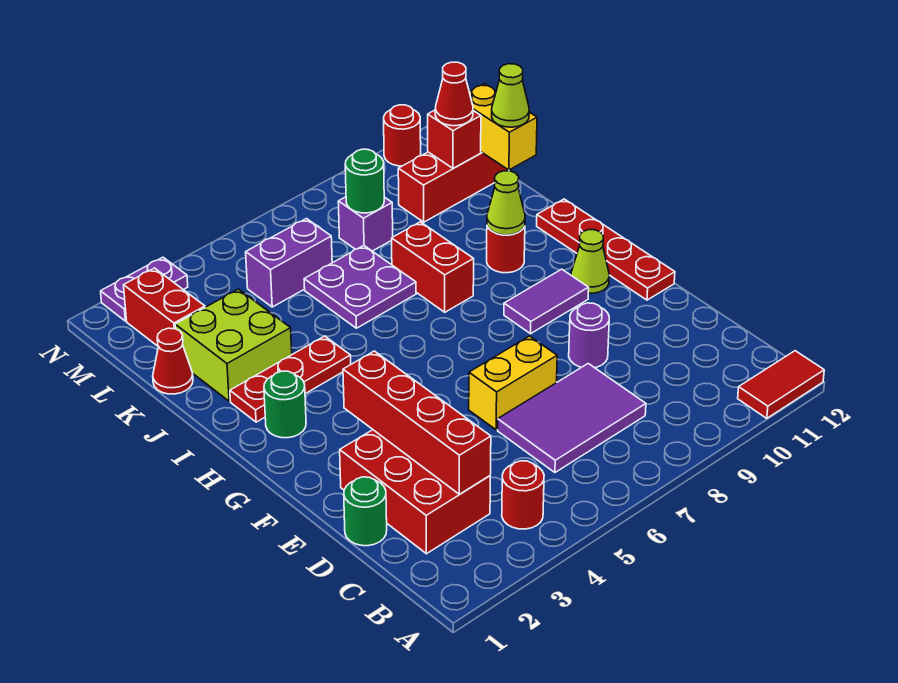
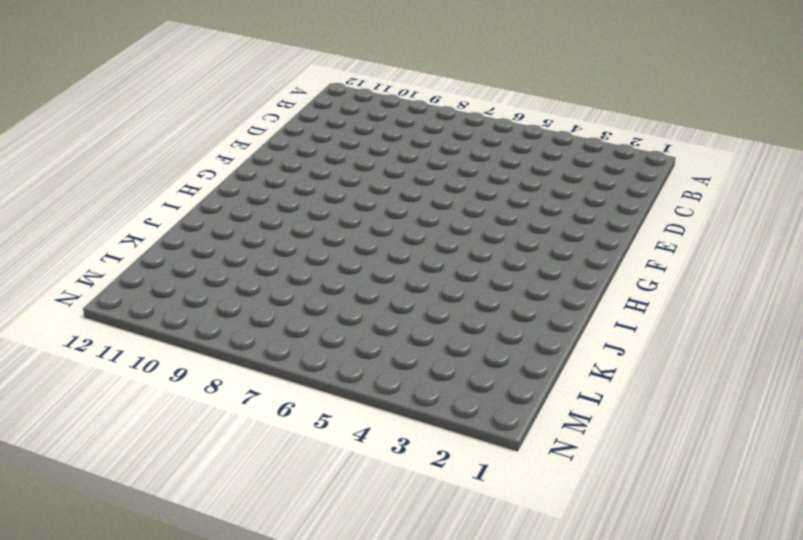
none -> red 1x2 tile [738,351,824,418]
none -> red 1x1 round brick [502,461,544,529]
none -> red 2x3 brick [340,430,490,554]
none -> purple 2x3 tile [498,364,646,472]

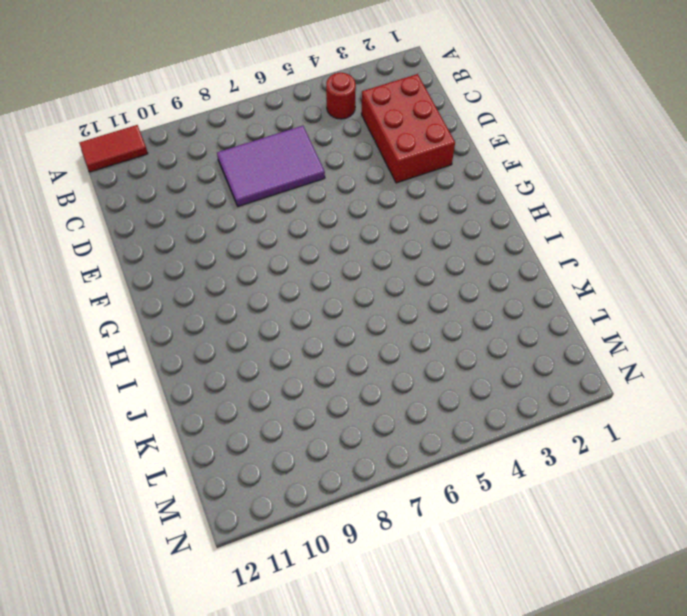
none -> green 1x1 round brick [344,477,387,546]
none -> yellow 1x2 brick [469,336,557,430]
none -> purple 1x1 round brick [569,303,609,368]
none -> red 1x4 plate [537,199,675,300]

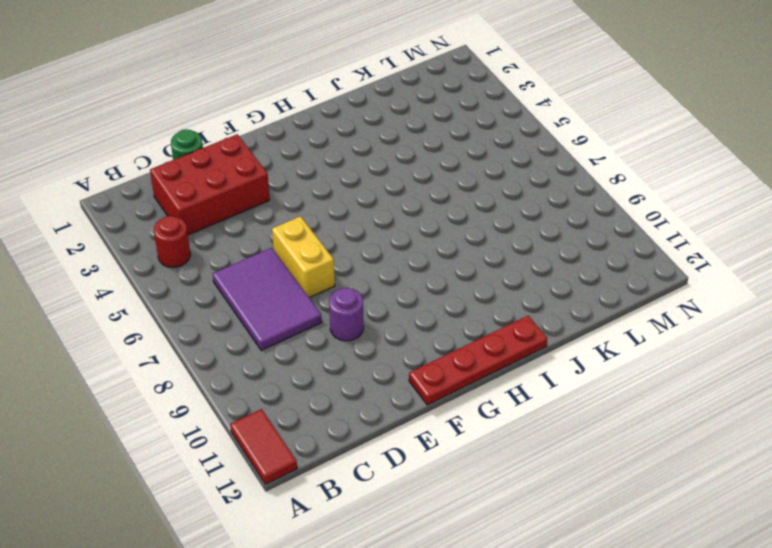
none -> purple 1x2 tile [504,269,589,334]
none -> lime 1x1 cone [571,230,609,293]
none -> green 1x1 round brick [264,371,306,438]
none -> red 1x3 plate [230,336,351,422]

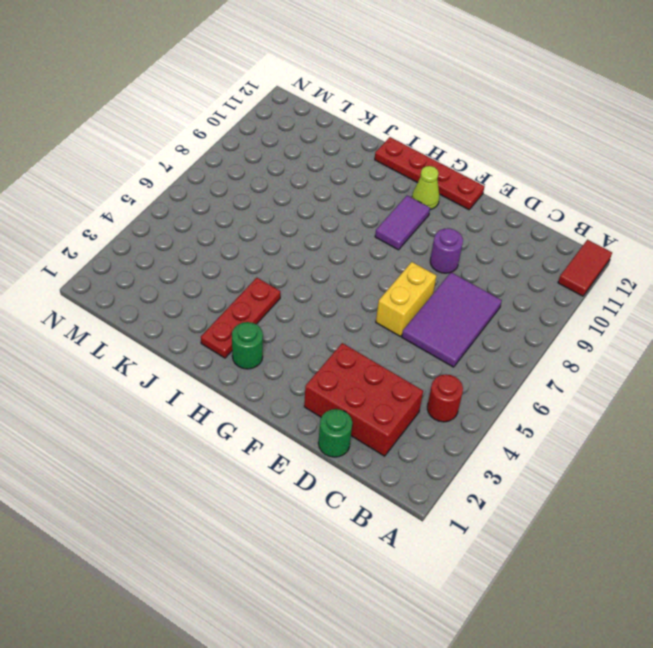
none -> red 1x2 brick [392,222,474,312]
none -> red 1x1 round brick [487,226,525,273]
none -> lime 2x2 brick [175,289,292,401]
none -> purple 2x2 plate [304,246,416,328]

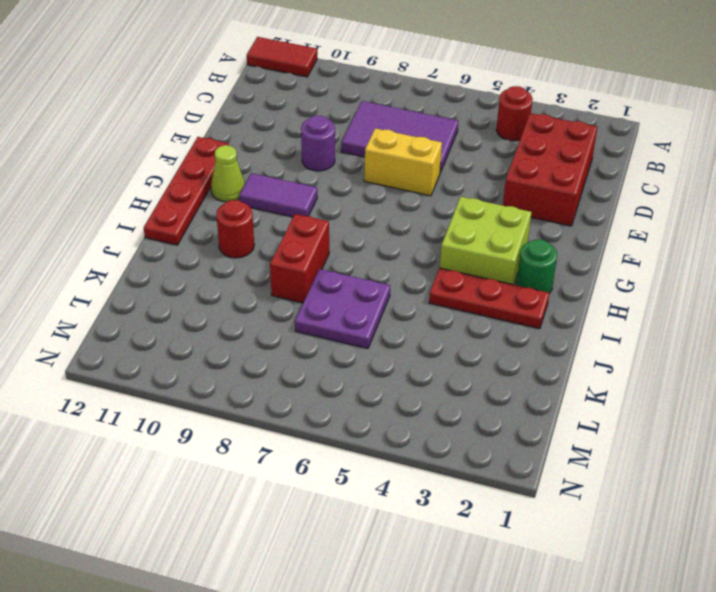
lime 2x2 brick [440,197,531,285] -> lime 2x2 brick moved to [175,289,292,401]
none -> green 1x1 round brick [344,477,387,546]
none -> red 1x1 cone [153,328,193,394]
none -> red 1x2 brick [124,268,205,346]
none -> purple 1x2 brick [246,219,332,307]

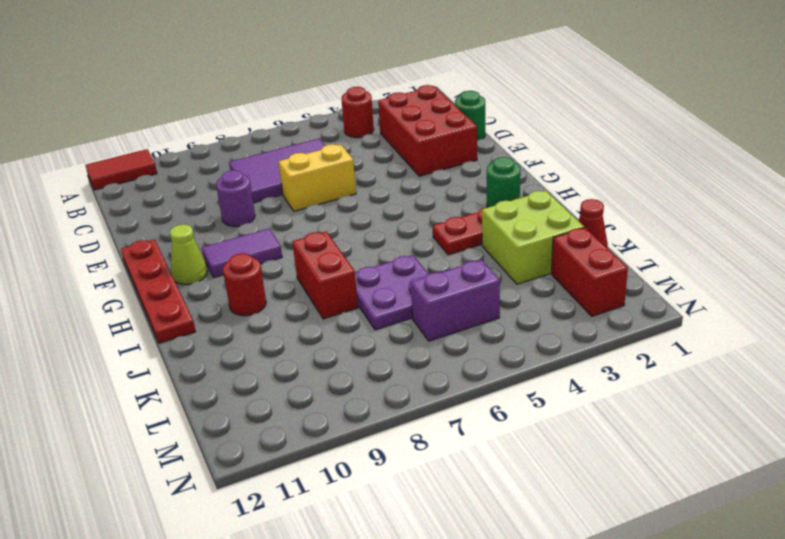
none -> purple 1x1 brick [338,197,393,251]
none -> red 1x3 brick [398,152,509,222]
none -> purple 1x2 plate [101,257,188,321]
none -> red 1x1 round brick [384,105,421,166]

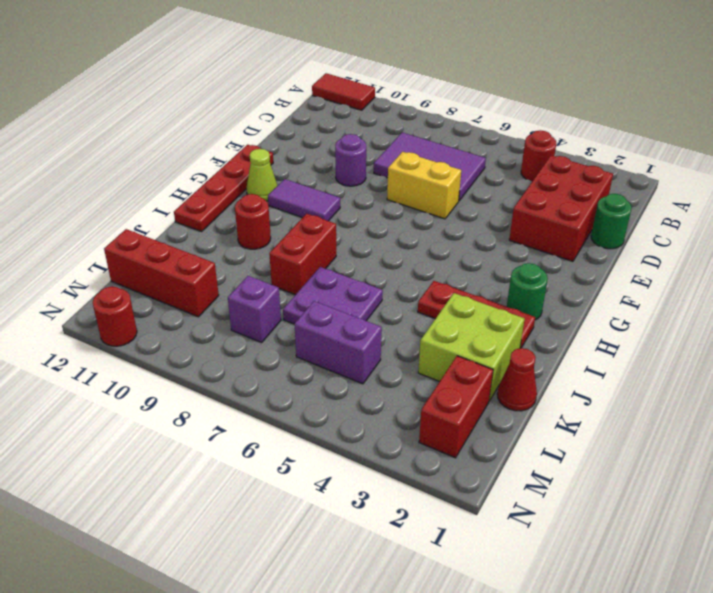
none -> purple 1x2 plate [101,257,188,321]
none -> red 1x4 brick [343,351,491,494]
none -> lime 1x1 cone [487,171,525,235]
none -> yellow 1x2 brick [469,84,537,170]

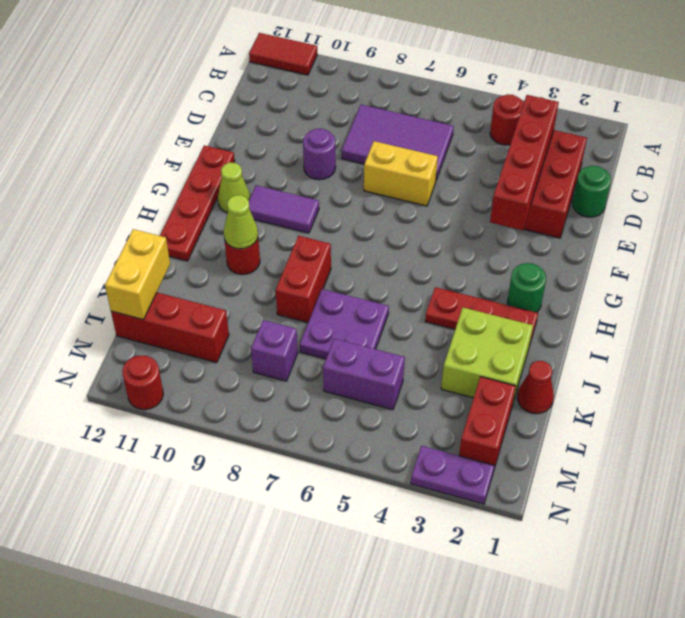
none -> green 1x1 round brick [345,149,384,213]
none -> red 1x1 brick [428,110,481,168]
none -> lime 1x1 cone [492,64,529,127]
none -> red 1x1 cone [435,62,473,126]

